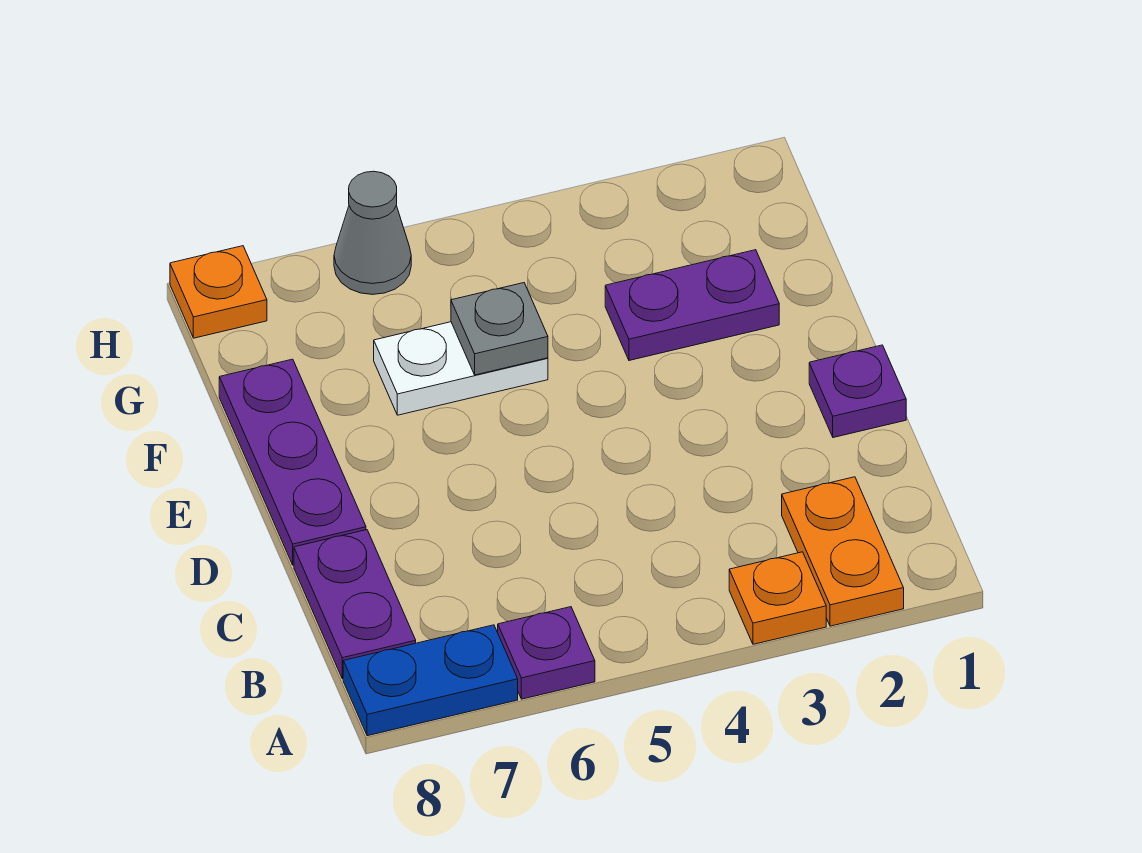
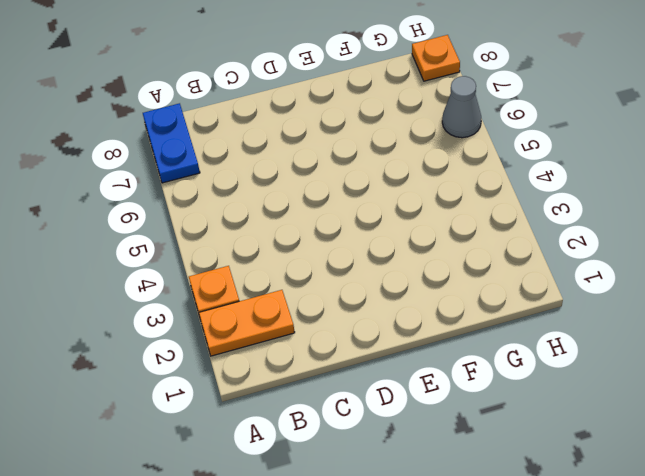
none -> purple 1x1 plate [498,607,595,699]
none -> purple 1x2 plate [294,530,416,679]
none -> purple 1x1 plate [809,345,906,438]

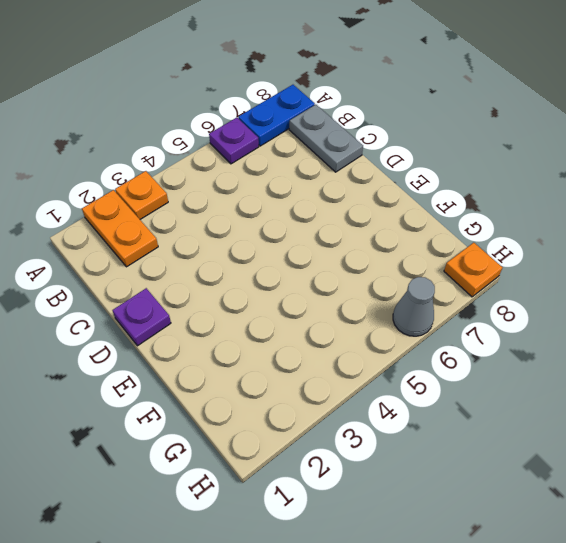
grey 1x2 plate [289,105,363,172] -> purple 1x2 plate [294,530,416,679]
none -> purple 1x3 plate [219,359,366,565]
none -> purple 1x2 plate [605,250,779,360]
none -> white 1x2 plate [374,322,548,415]

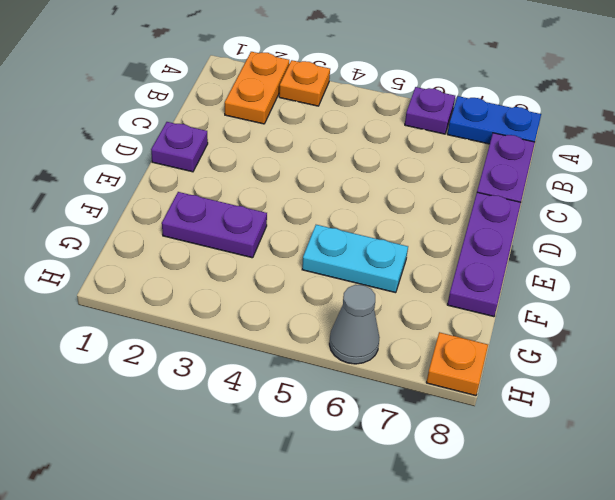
cyan 1x2 plate [302,225,408,293] -> white 1x2 plate [374,322,548,415]
none -> grey 1x1 plate [451,283,548,375]

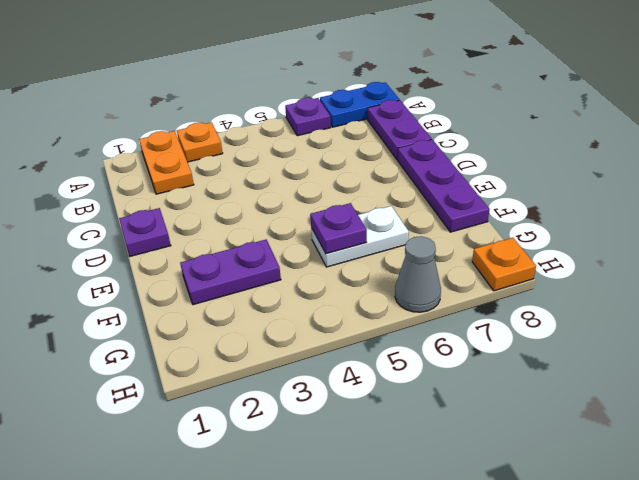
purple 1x1 plate [310,203,367,254] -> grey 1x1 plate [451,283,548,375]

